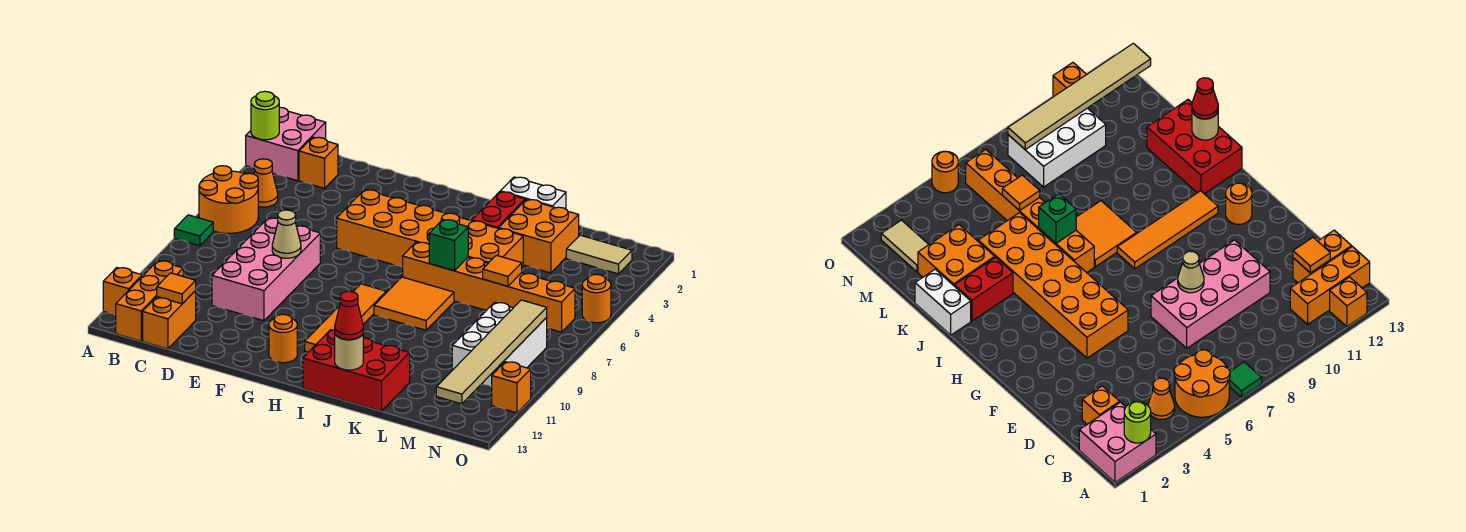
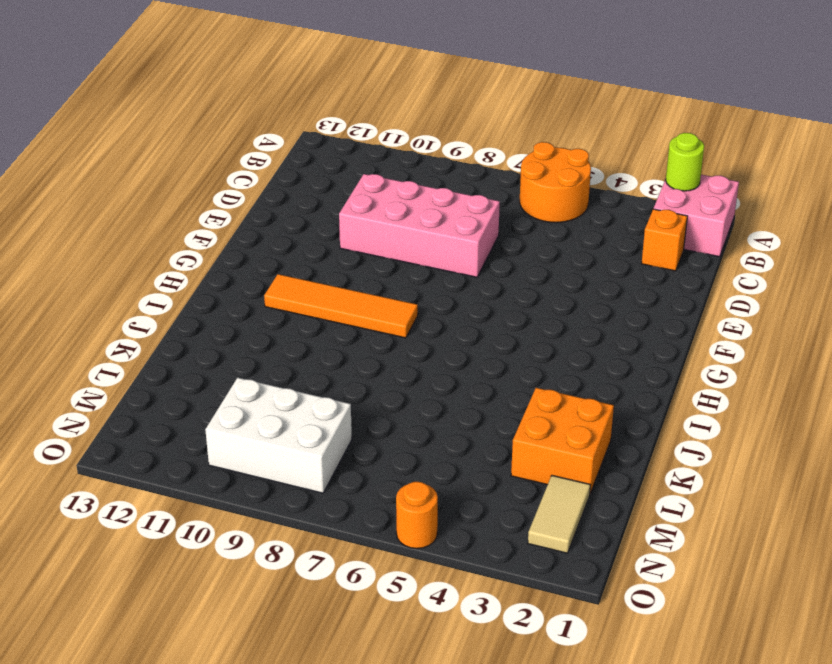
none -> green 1x1 tile [174,215,213,246]
none -> orange 1x1 brick [103,268,142,315]
none -> orange 1x1 cone [254,159,278,207]
none -> orange 1x3 brick [116,261,183,341]

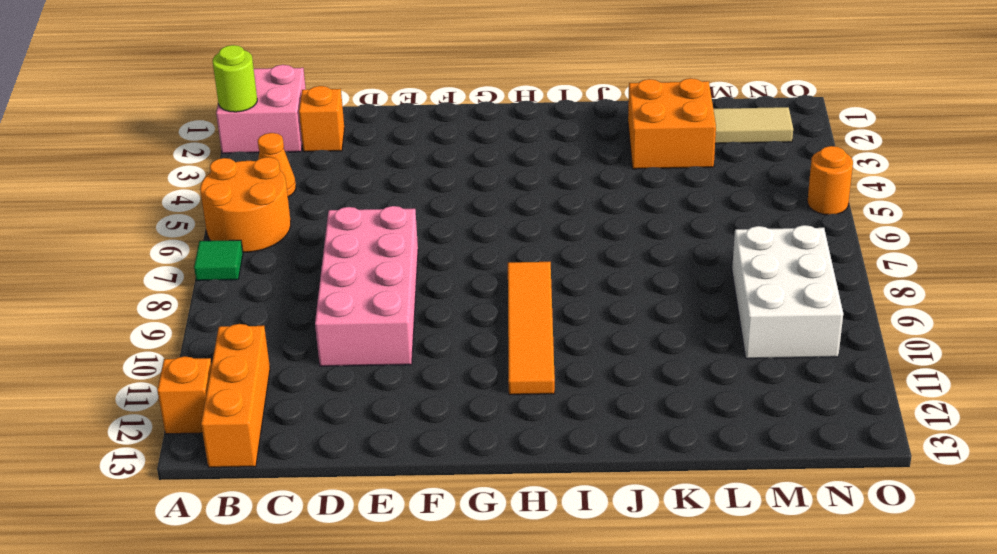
none -> orange 1x2 brick [143,291,196,349]
none -> orange 2x6 brick [337,190,523,267]
none -> orange 1x1 round brick [269,314,297,363]
none -> orange 1x6 brick [403,242,575,332]

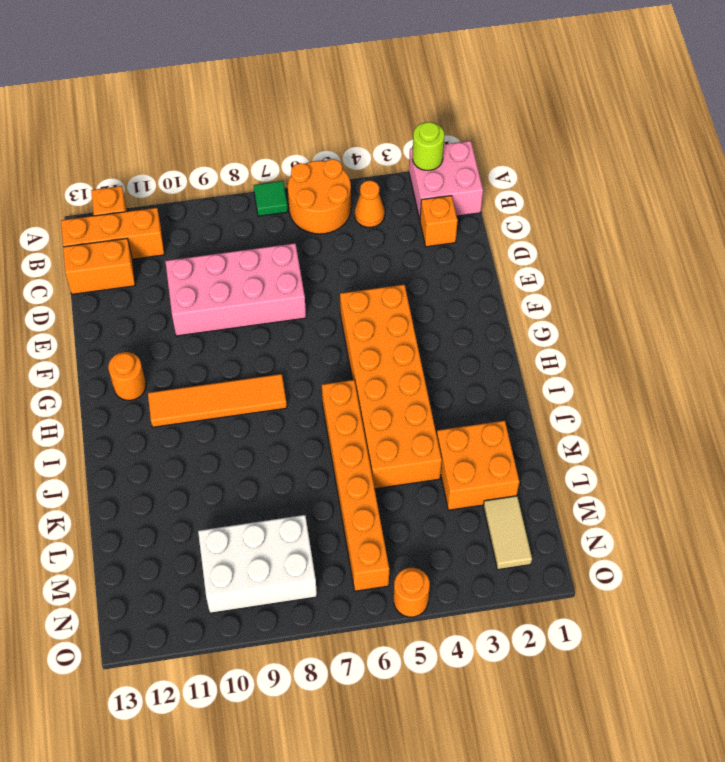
none -> orange 2x2 tile [374,277,454,330]
none -> red 2x3 brick [303,330,410,411]
none -> white 1x2 brick [500,177,566,209]
none -> red 1x2 brick [472,192,525,229]

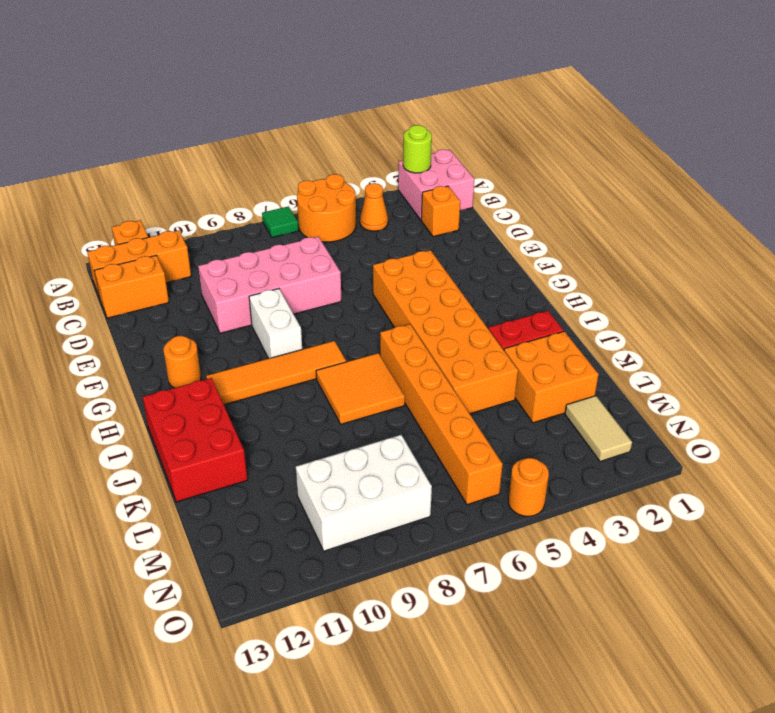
white 1x2 brick [249,289,302,359] -> white 1x2 brick moved to [500,177,566,209]
none -> orange 1x1 brick [492,362,531,413]
none -> orange 1x1 tile [157,273,196,304]
none -> tan 1x1 cone [272,210,301,258]
none -> green 1x1 brick [429,220,468,271]

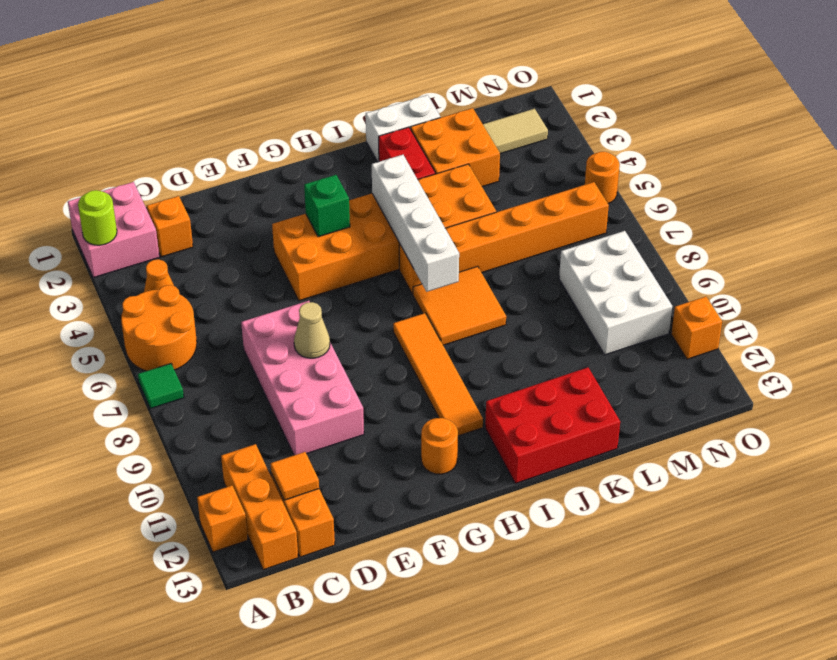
green 1x1 brick [304,175,350,237] -> green 1x1 brick moved to [429,220,468,271]
white 1x4 brick [372,155,459,292] -> none
none -> tan 1x1 round brick [335,334,363,370]
none -> orange 1x1 tile [483,255,522,286]
none -> tan 1x6 tile [436,300,547,404]
none -> red 1x1 cone [335,291,363,340]

